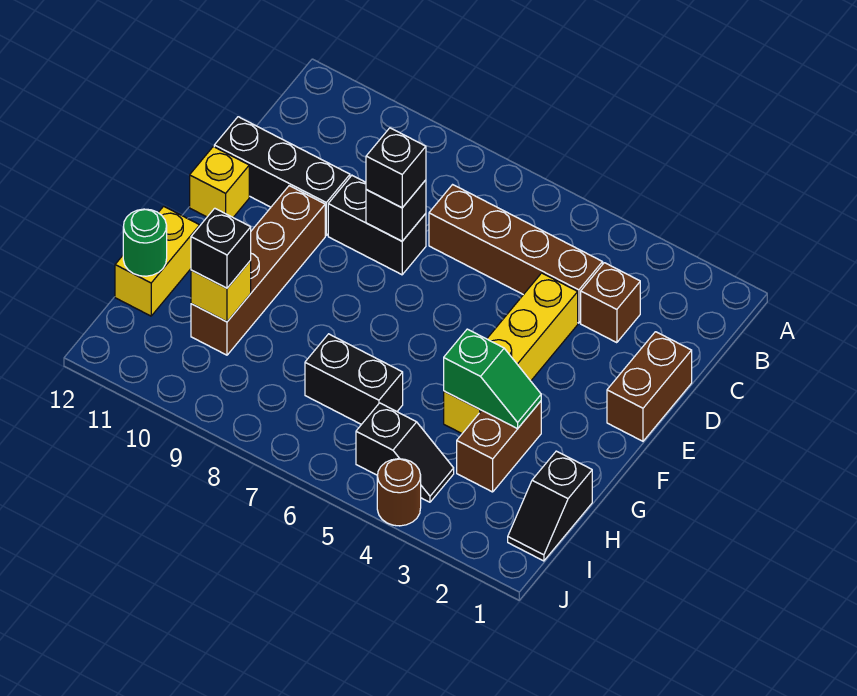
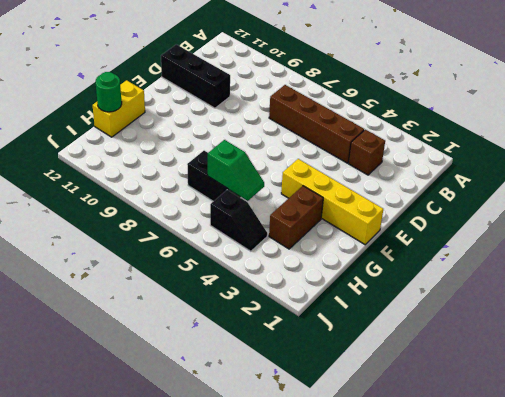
yellow 1x4 brick [281,159,383,245] -> yellow 1x4 brick turned to [444,273,578,433]
green 1x2 slope [208,140,264,201] -> green 1x2 slope moved to [444,329,541,429]
none -> brown 1x2 brick [607,332,692,441]
none -> black 1x2 brick [328,176,426,275]
none -> brown 1x4 brick [191,186,325,355]

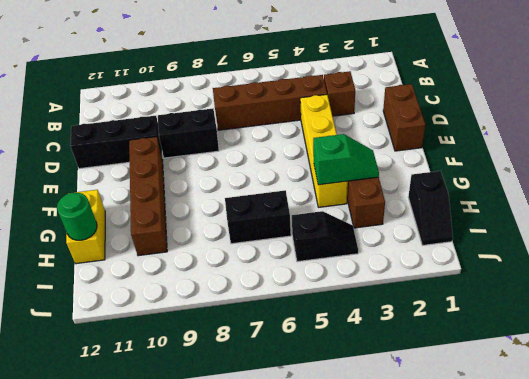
none -> yellow 1x1 brick [190,147,249,217]
none -> brown 1x1 round brick [377,459,421,526]
none -> black 1x1 brick [366,180,426,241]

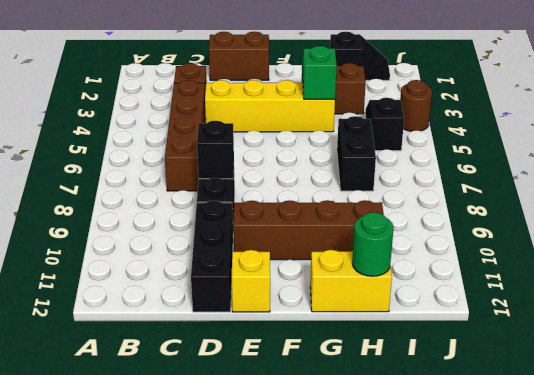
none -> yellow 1x1 brick [191,261,251,322]
none -> black 1x1 brick [366,128,426,208]
none -> black 1x1 brick [191,208,251,288]

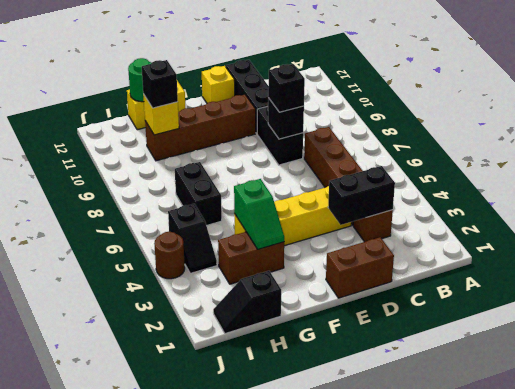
black 1x2 brick [328,166,395,225] -> none

